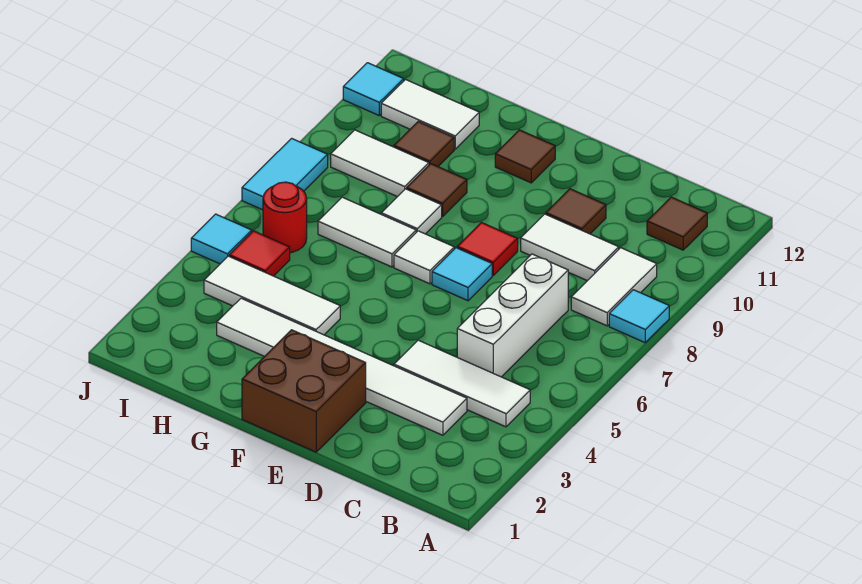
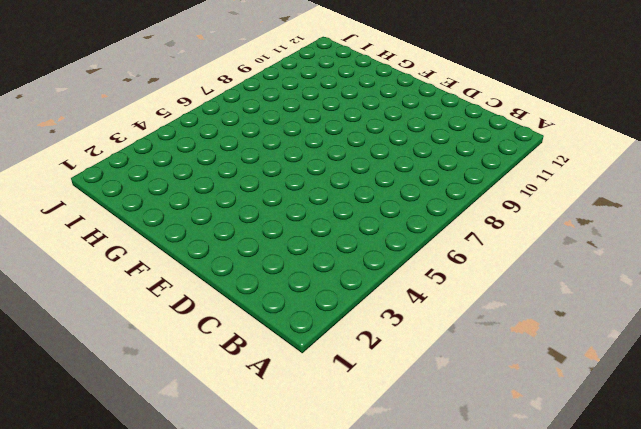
none -> cyan 1x1 tile [609,290,669,343]
none -> white 1x3 tile [394,340,530,427]
none -> white 1x2 tile [571,248,657,326]

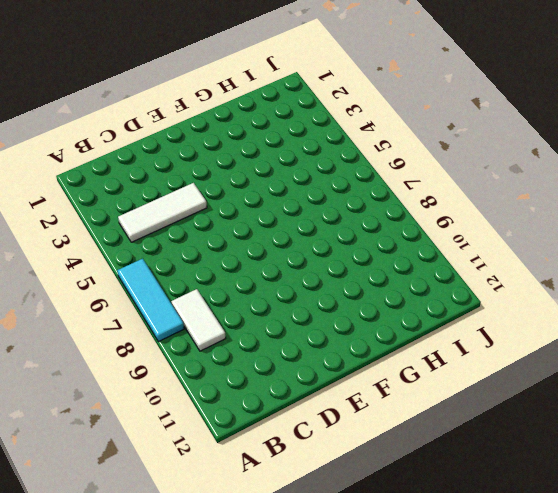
cyan 1x3 tile [117,259,184,342] -> cyan 1x1 tile [609,290,669,343]
none -> brown 1x1 tile [647,197,707,250]
none -> white 1x6 tile [217,298,467,435]
none -> white 1x3 brick [457,254,568,377]

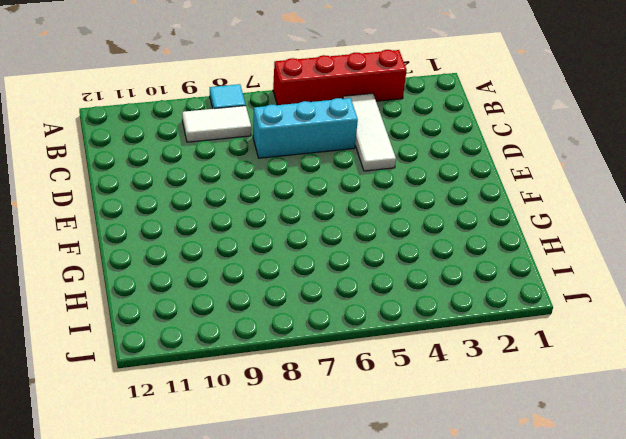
red 1x4 brick [273,50,407,105] -> none
cyan 1x3 brick [253,98,358,158] -> white 1x3 brick [457,254,568,377]
none -> brown 1x1 tile [647,197,707,250]
none -> white 1x6 tile [217,298,467,435]
none -> white 1x2 tile [521,214,619,281]

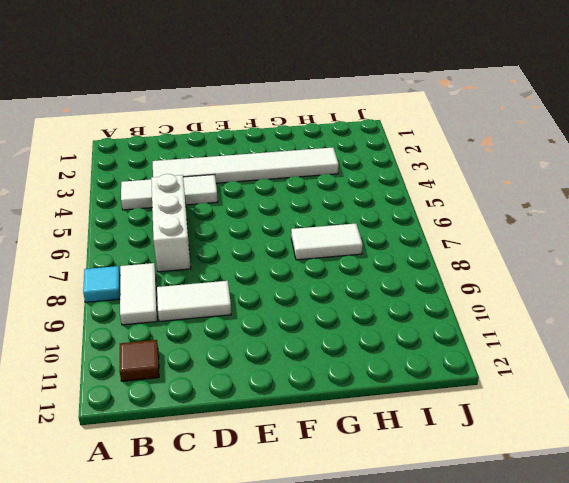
none -> brown 1x1 tile [546,189,606,234]
none -> brown 2x2 brick [242,330,366,452]
none -> cyan 1x1 tile [432,248,492,301]

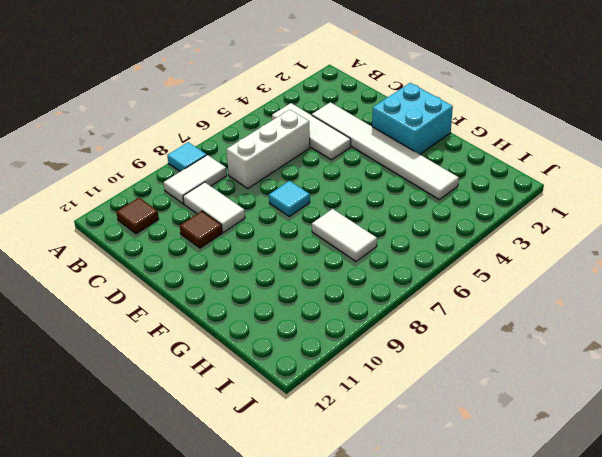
cyan 2x2 brick [372,83,453,154] -> brown 2x2 brick [242,330,366,452]
none -> red 1x1 tile [457,223,518,275]
none -> white 1x1 tile [394,231,454,284]
none -> brown 1x1 tile [495,130,555,183]

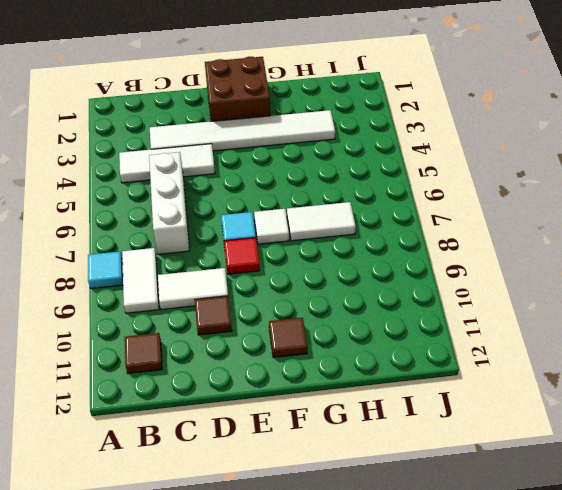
none -> white 1x3 tile [204,256,340,335]
none -> white 1x1 tile [381,189,442,234]
none -> brown 1x1 tile [407,164,467,216]

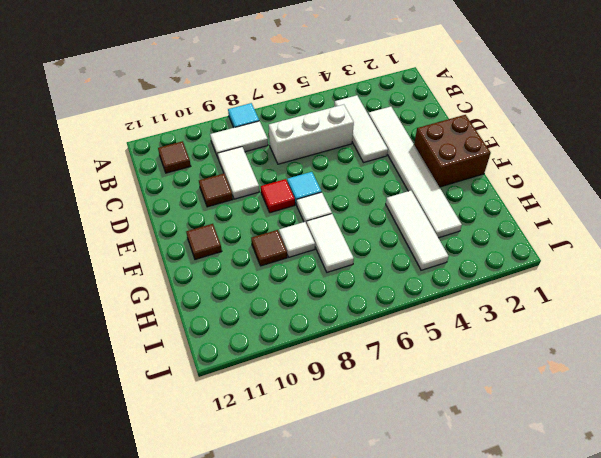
none -> white 1x2 tile [331,130,429,197]
none -> brown 1x1 tile [394,122,454,166]
none -> white 1x2 tile [381,80,479,149]

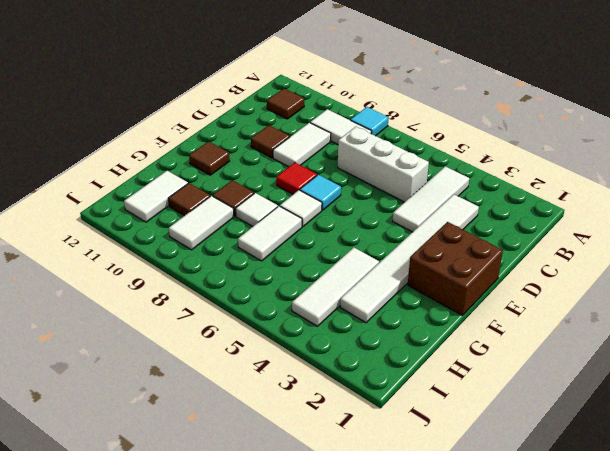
none -> red 1x1 tile [229,231,290,276]
none -> red 1x1 round brick [263,182,307,253]
none -> cyan 1x1 tile [191,214,252,264]

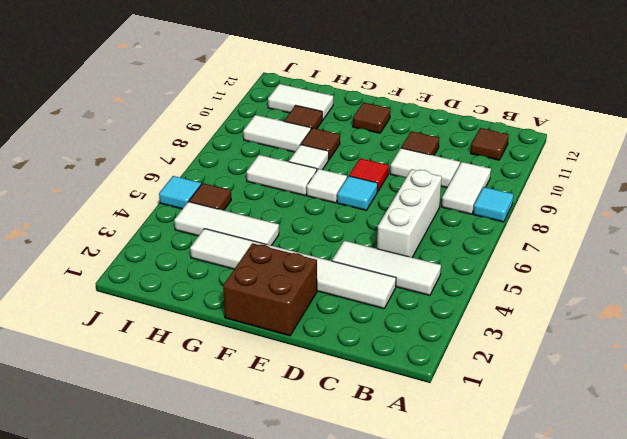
brown 1x1 tile [189,183,231,210] -> red 1x1 tile [229,231,290,276]
none -> red 1x1 round brick [263,182,307,253]
none -> cyan 1x2 tile [242,138,328,210]
none -> cyan 1x1 tile [343,63,404,115]

